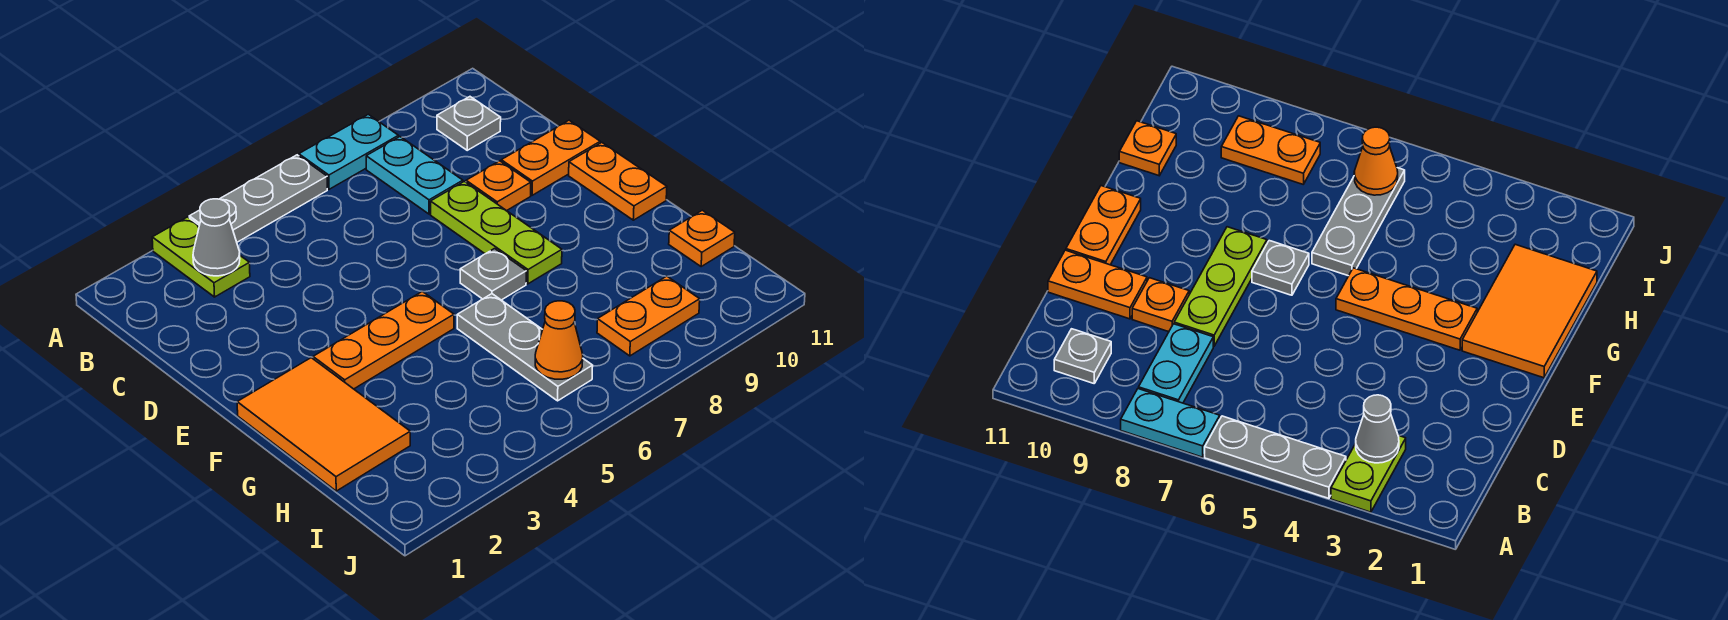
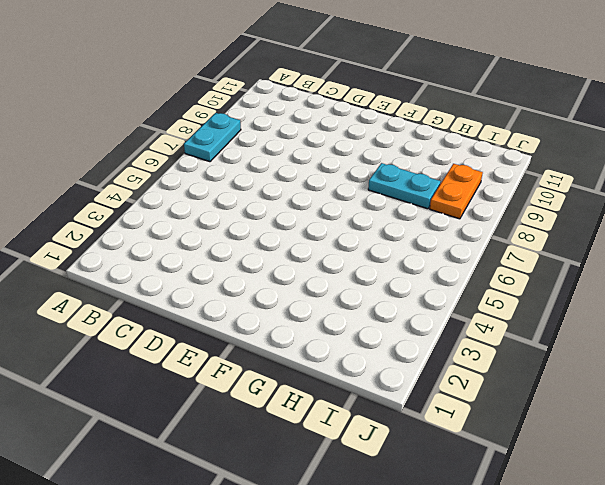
cyan 1x2 plate [368,163,441,209] -> cyan 1x2 plate moved to [366,137,463,214]
none -> lime 1x2 plate [152,217,250,297]
none -> grey 1x3 plate [189,155,327,242]
none -> grey 1x1 plate [437,97,501,150]

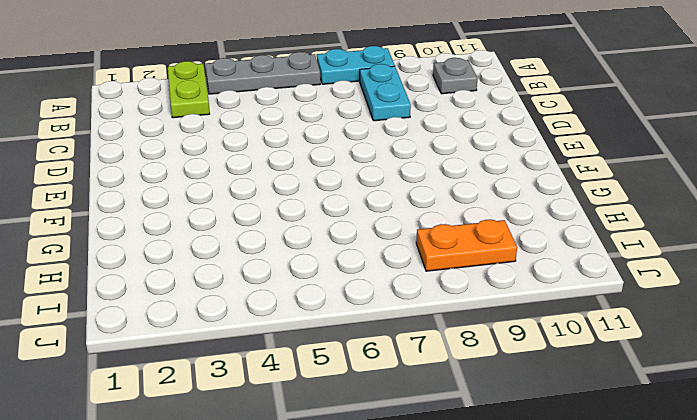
none -> lime 1x3 plate [431,181,562,284]
none -> orange 1x1 plate [466,161,531,211]
none -> orange 1x2 plate [501,120,600,195]

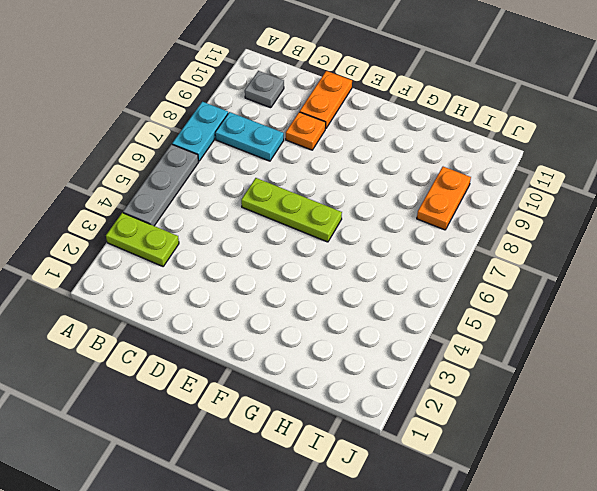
lime 1x3 plate [241,178,342,242] -> lime 1x3 plate moved to [431,181,562,284]
none -> orange 1x2 plate [569,143,667,220]
none -> orange 2x3 tile [237,358,410,491]
none -> orange 1x3 plate [313,291,454,389]

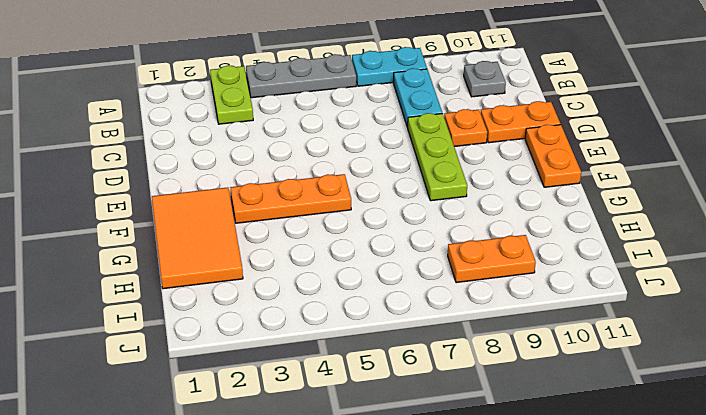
none -> grey 1x1 plate [460,249,526,300]
none -> grey 1x3 plate [457,294,593,401]
none -> orange 1x1 plate [669,210,735,266]

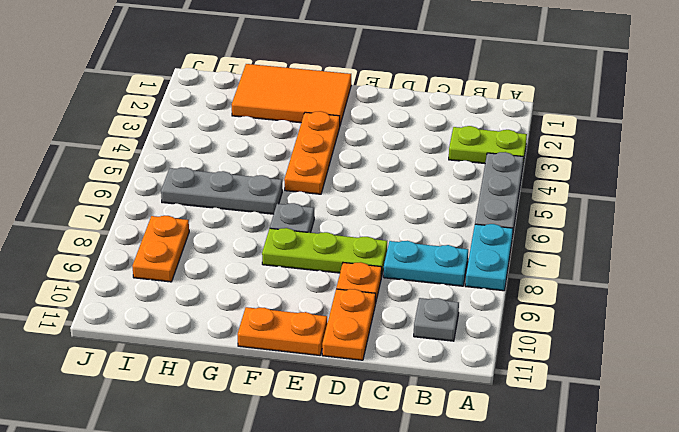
none -> orange 1x1 plate [669,210,735,266]
none -> grey 1x1 cone [193,199,240,276]
none -> orange 1x1 cone [535,301,583,379]

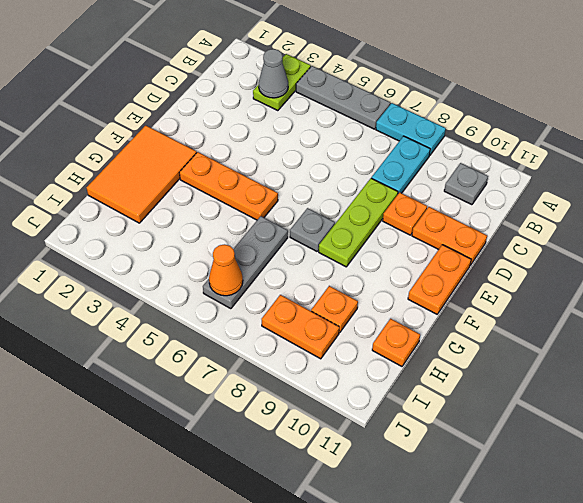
orange 1x1 plate [311,286,358,333] -> none

